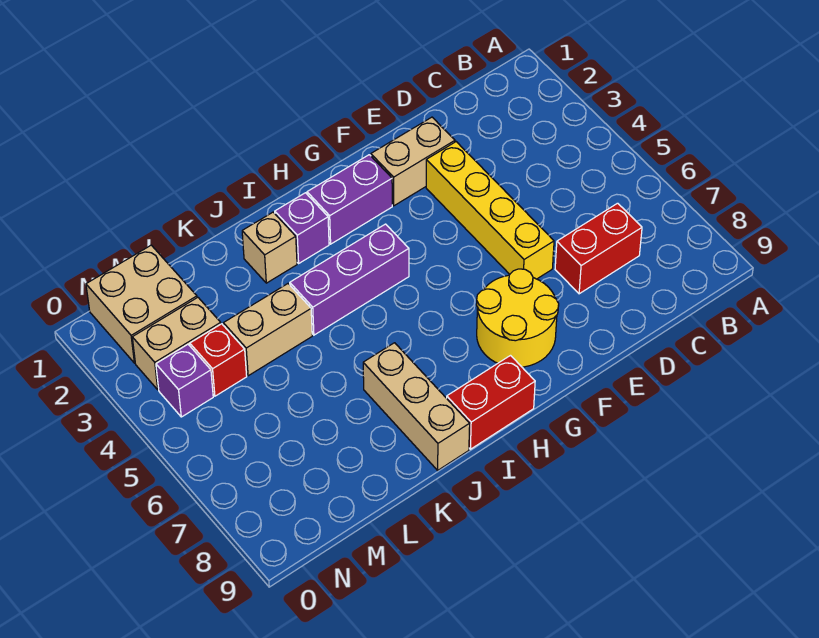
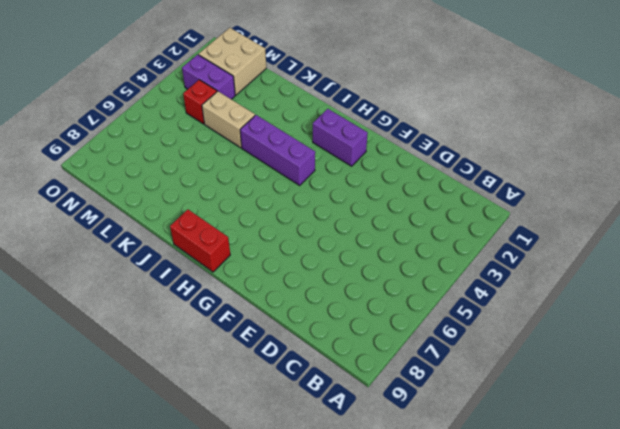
purple 1x2 brick [182,54,235,99] -> tan 1x2 brick [132,297,221,390]
none -> red 1x2 brick [555,203,642,294]
none -> tan 1x2 brick [371,117,455,206]
none -> yellow 1x4 brick [426,142,554,279]

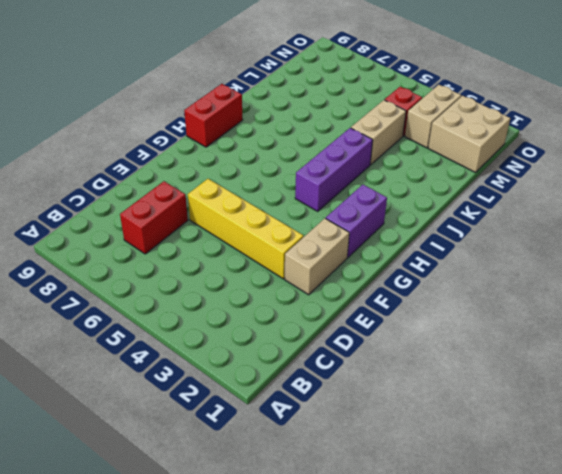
none -> yellow 2x2 round brick [476,269,559,367]
none -> purple 1x1 brick [275,193,329,263]
none -> tan 1x1 brick [242,212,297,283]

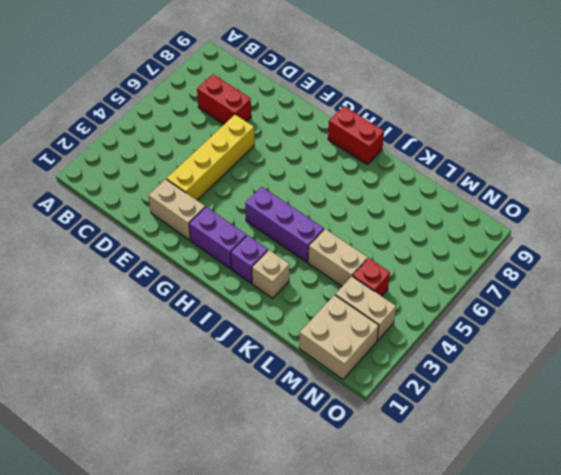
none -> yellow 2x2 round brick [476,269,559,367]
none -> tan 1x3 brick [363,343,470,470]
none -> purple 1x1 brick [156,345,213,417]

